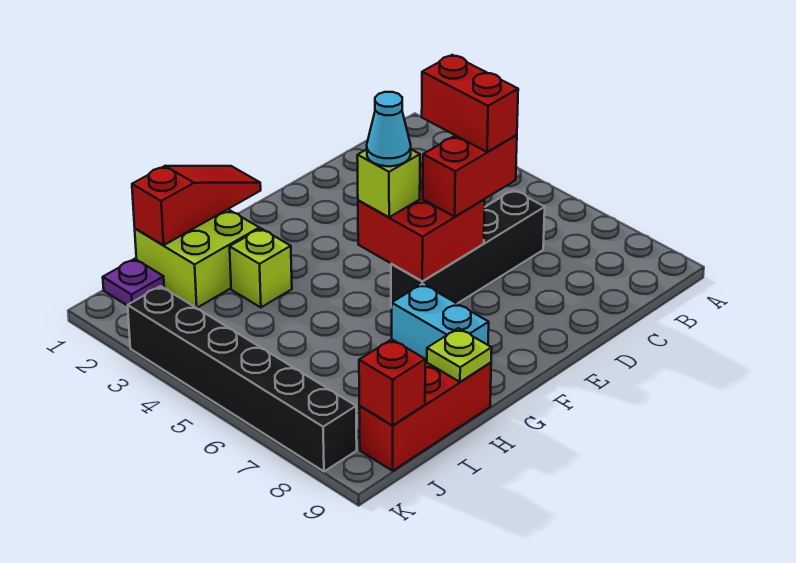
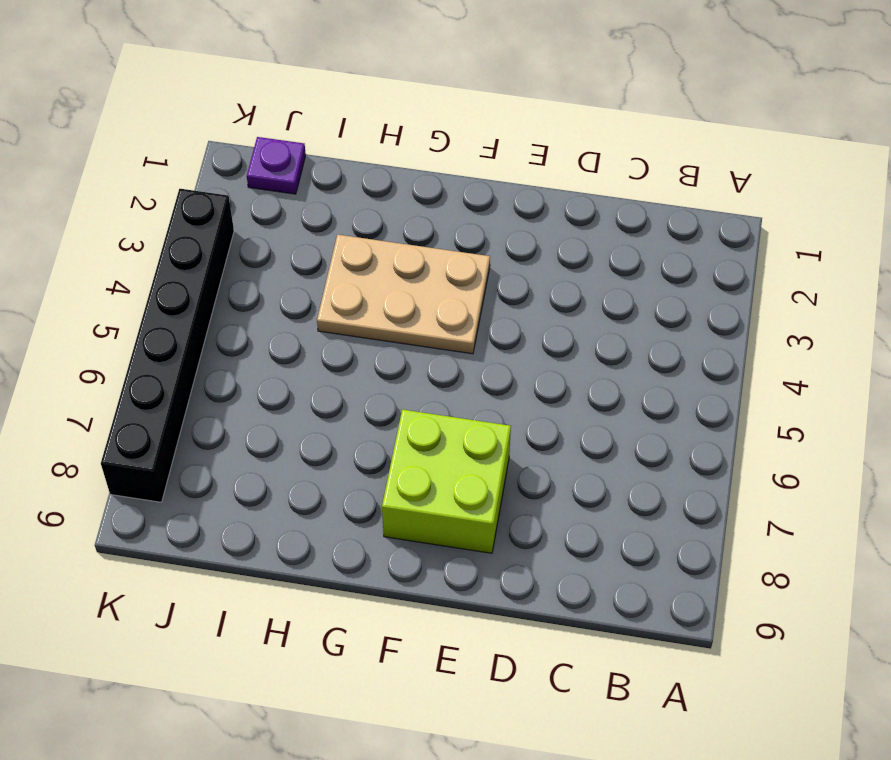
lime 2x2 brick [382,410,511,553] -> lime 2x2 brick moved to [135,209,259,308]
tan 2x3 plate [317,235,490,354] -> lime 1x1 brick [230,228,292,307]
none -> black 1x4 brick [391,190,545,308]
none -> cyan 1x2 brick [392,284,489,364]
none -> red 1x3 brick [359,362,491,471]

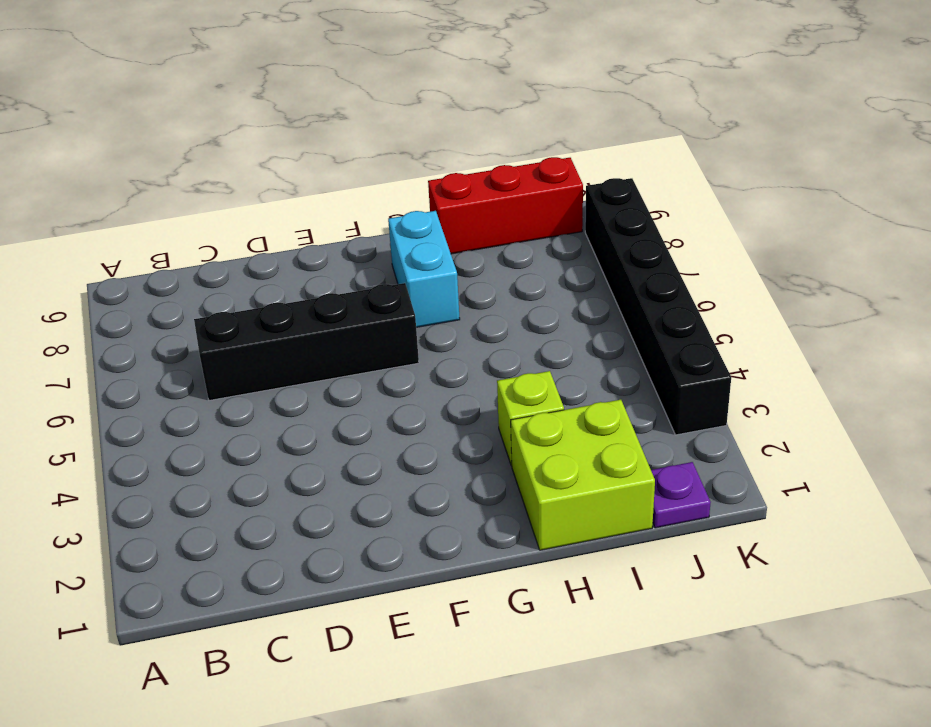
none -> red 2x2 brick [358,164,485,281]
none -> red 1x3 slope [132,166,261,245]
none -> lime 1x1 plate [427,328,492,382]

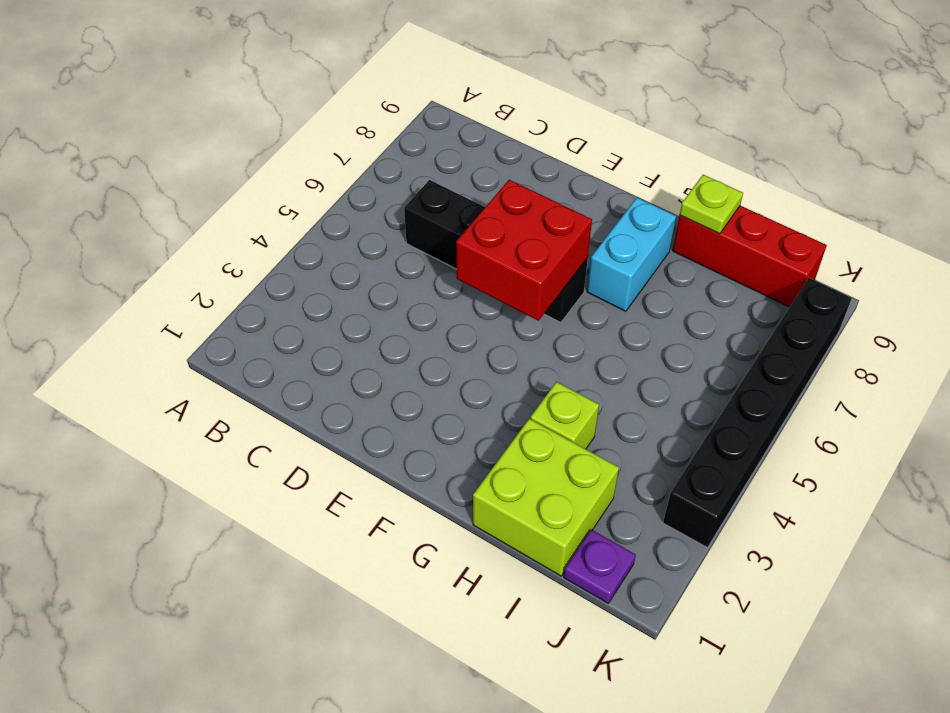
none -> red 1x3 slope [132,166,261,245]
none -> red 1x1 brick [359,339,425,425]
none -> red 1x2 brick [423,135,517,217]

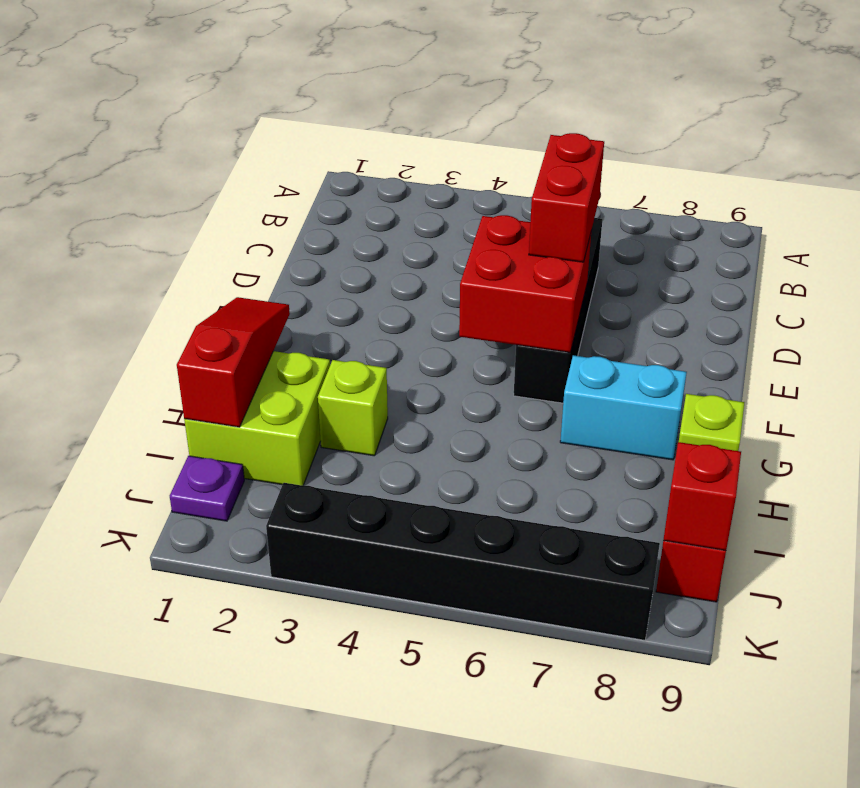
none -> lime 1x1 brick [357,149,420,217]
none -> red 1x2 brick [422,55,518,152]
none -> cyan 1x1 cone [367,92,411,166]

